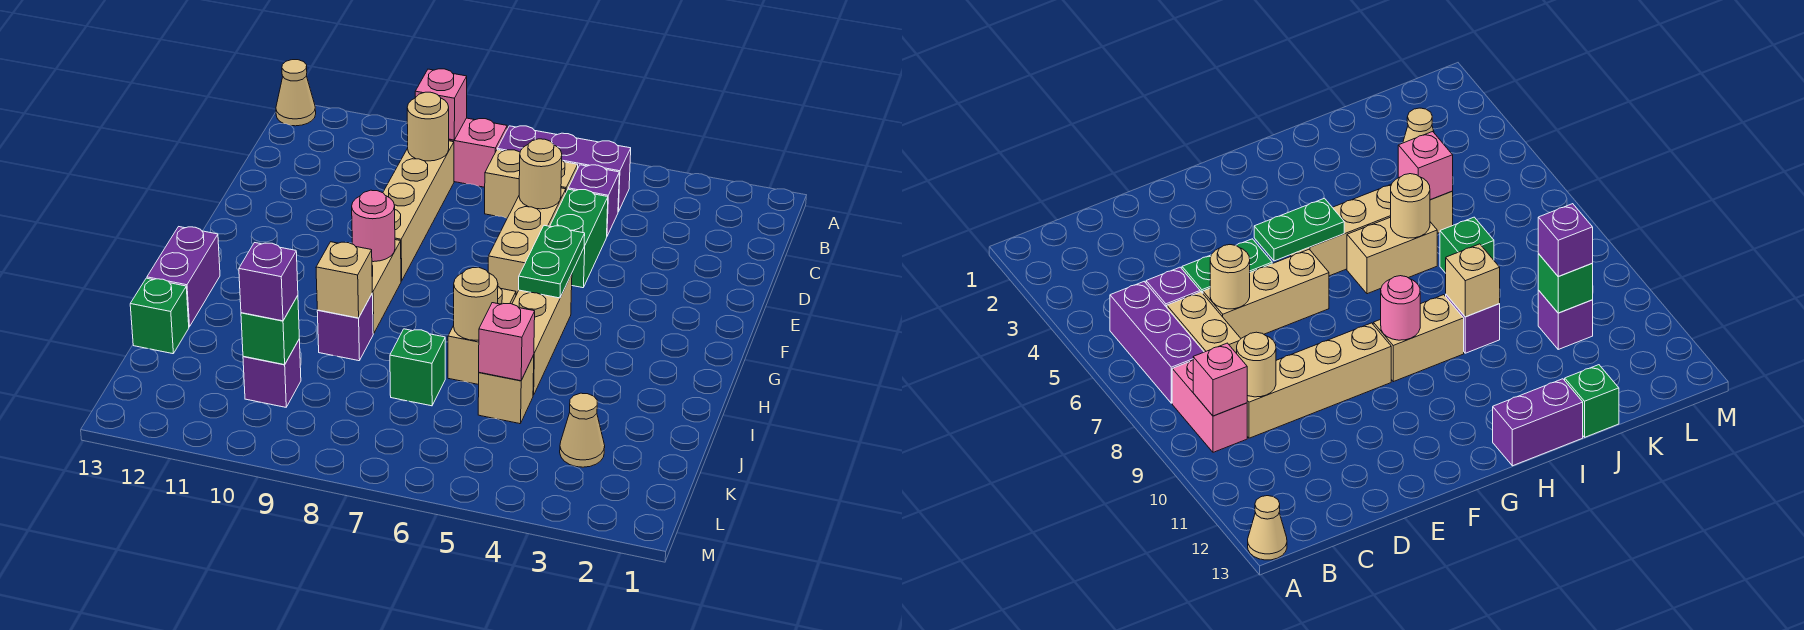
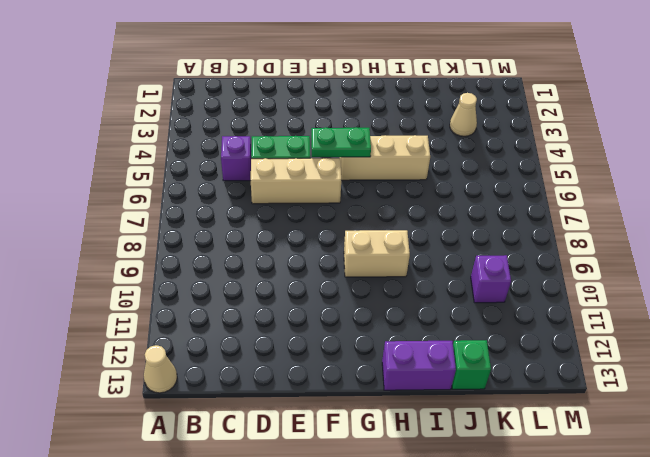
none -> purple 1x3 brick [497,126,631,212]
none -> pink 1x2 brick [449,118,507,187]
none -> tan 1x2 brick [485,150,578,218]

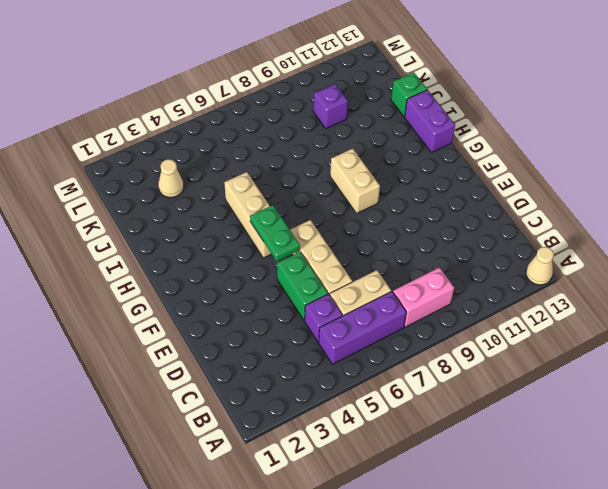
none -> tan 1x4 brick [383,141,454,281]
none -> tan 1x2 brick [448,287,516,385]
none -> purple 1x1 brick [317,294,373,361]

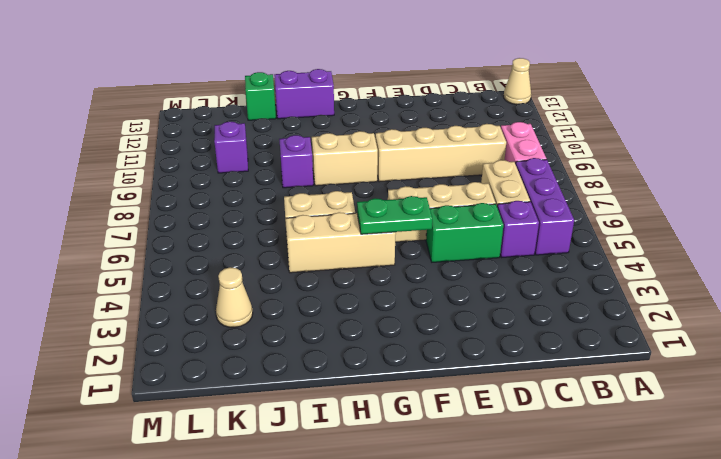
none -> tan 1x1 brick [478,355,534,424]
none -> green 1x1 brick [390,329,445,406]
none -> pink 1x1 brick [415,69,467,140]

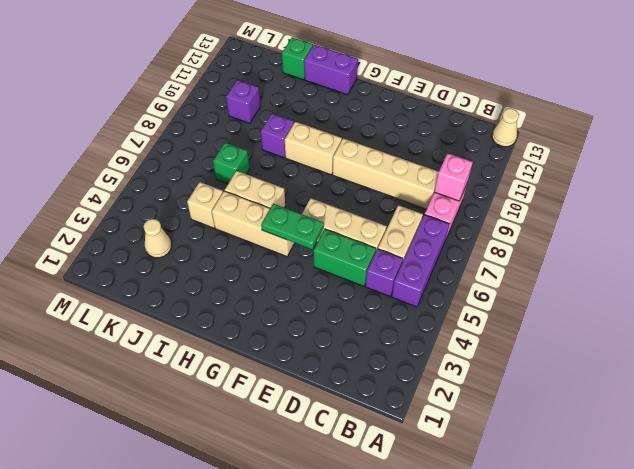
none -> tan 1x1 round brick [407,92,449,161]
none -> tan 1x1 round brick [519,139,562,209]
none -> pink 1x1 round brick [352,190,395,262]

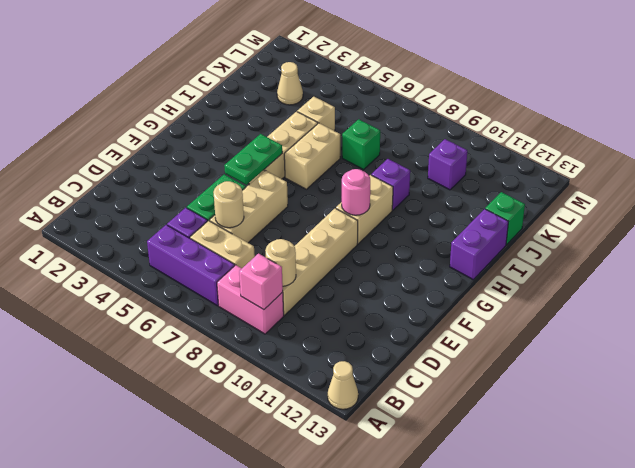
none -> tan 1x1 round brick [454,268,498,340]
none -> tan 1x1 brick [316,242,372,318]
none -> pink 1x1 brick [479,303,535,381]

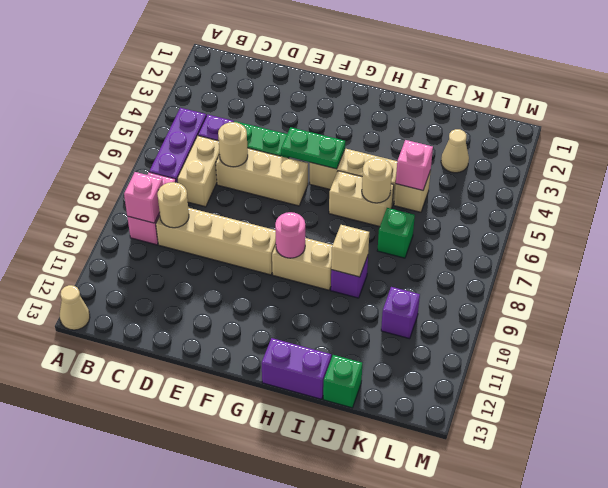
none -> green 1x1 brick [241,296,299,365]
none -> purple 1x1 brick [239,243,298,321]

